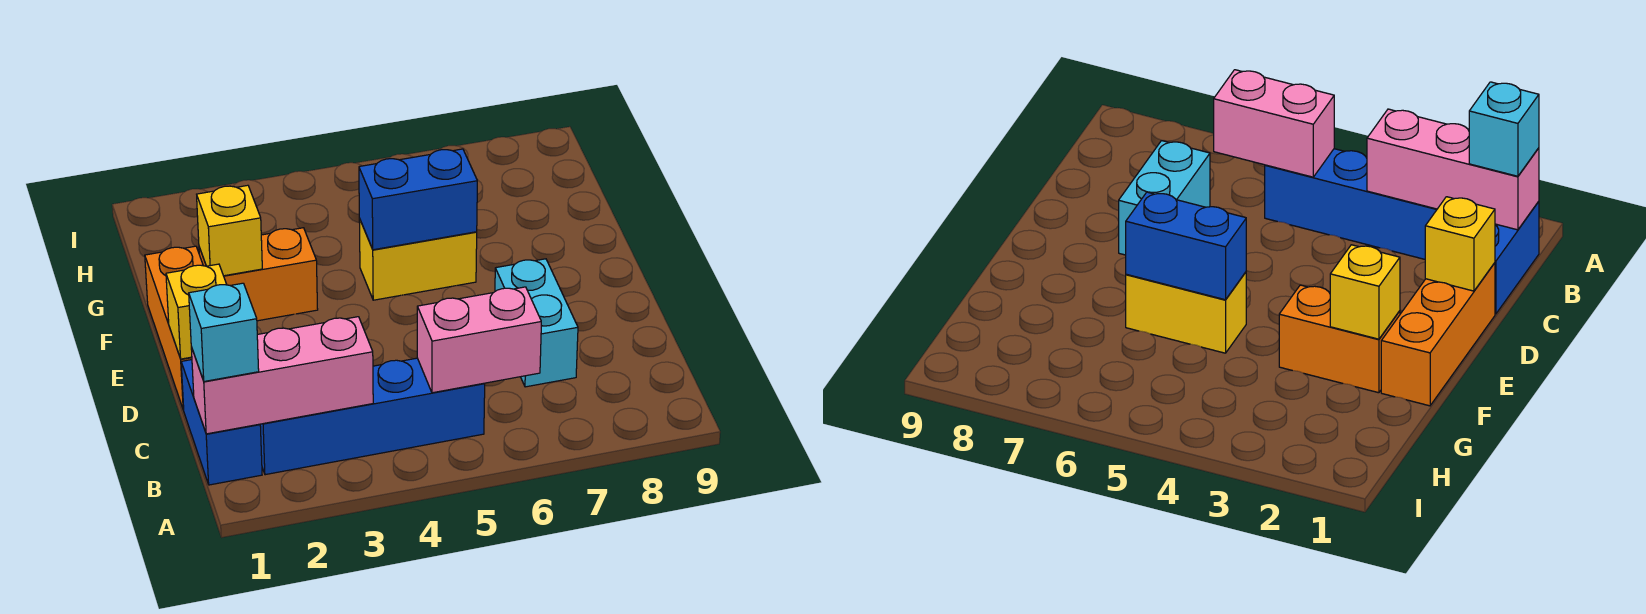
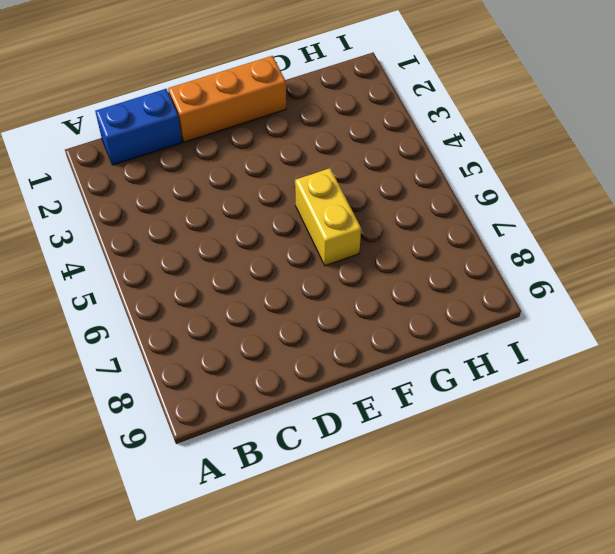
none -> blue 1x4 brick [260,358,485,475]
none -> cyan 1x2 brick [495,259,578,387]
none -> orange 1x2 brick [199,228,318,321]

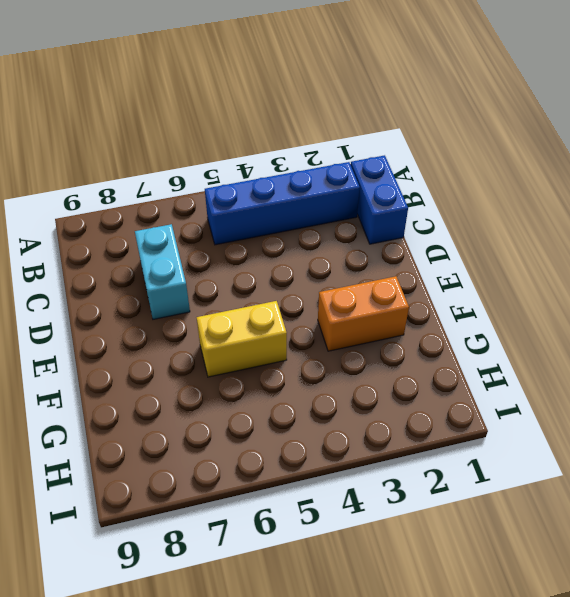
none -> orange 1x3 brick [145,246,203,410]
none -> pink 1x3 brick [191,317,373,434]
none -> pink 1x2 brick [417,287,541,393]

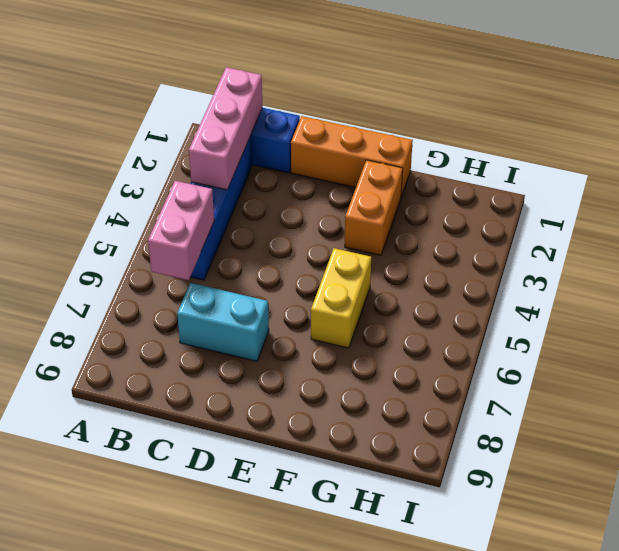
none -> yellow 1x1 brick [166,264,227,359]
none -> yellow 1x1 brick [197,185,262,276]
none -> blue 1x2 brick [359,149,477,250]

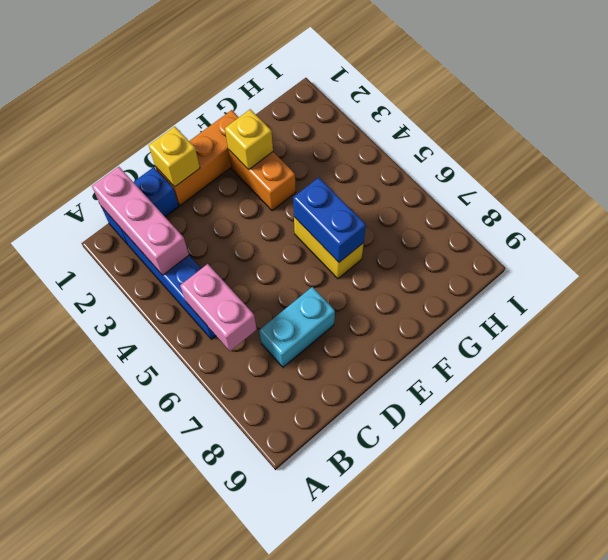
none -> cyan 1x1 brick [189,283,259,381]

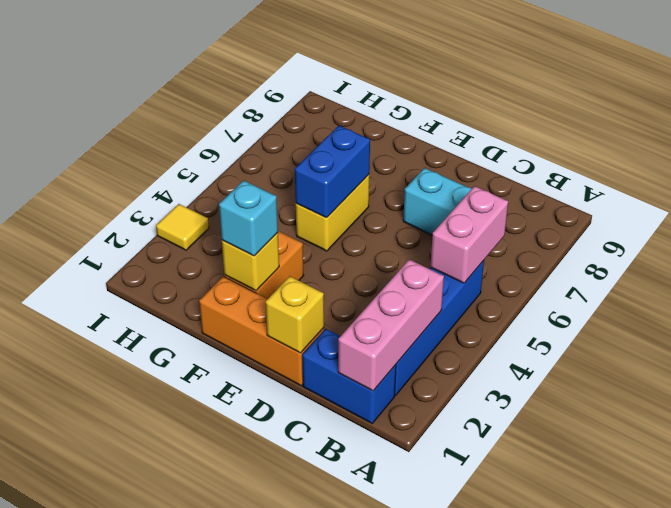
cyan 1x1 brick [219,181,278,256] -> cyan 1x1 brick moved to [189,283,259,381]
yellow 1x1 tile [156,204,209,250] -> none

